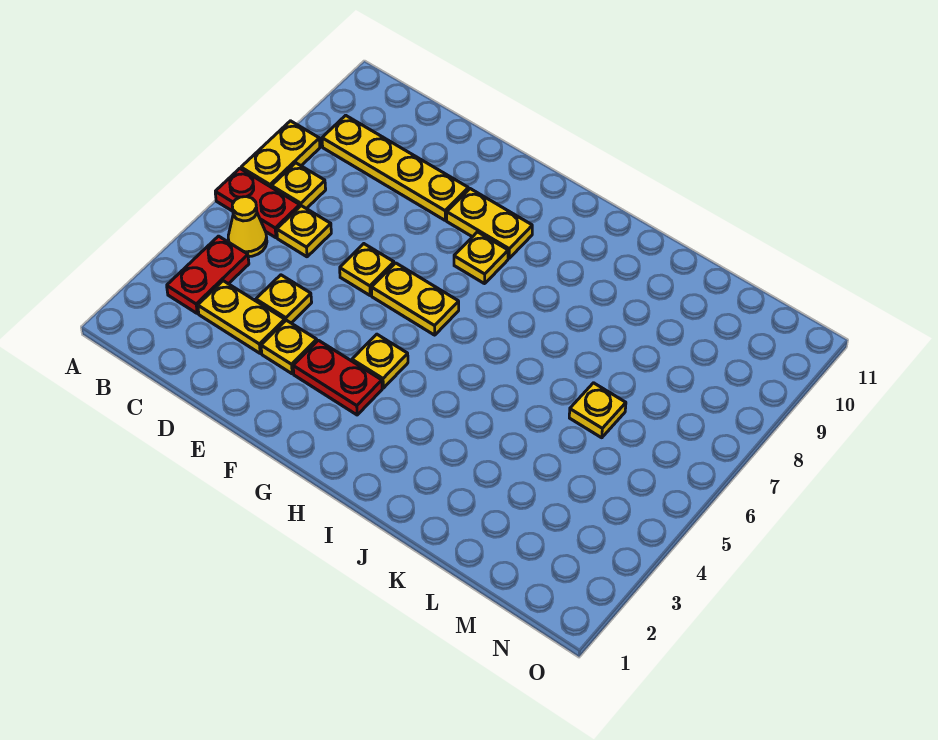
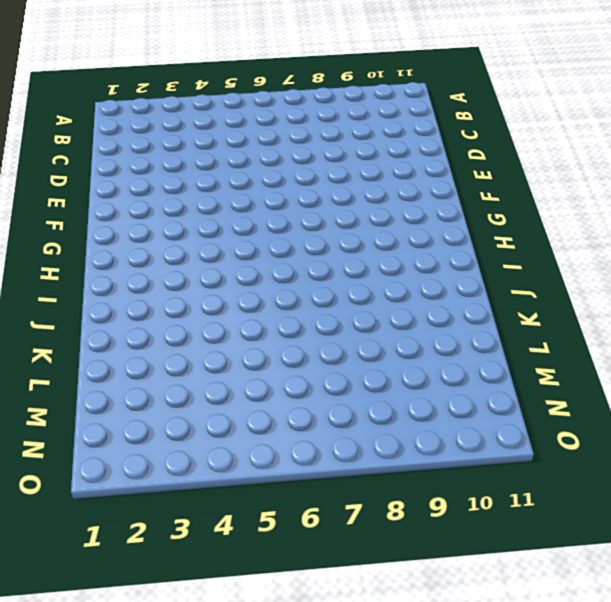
none -> red 1x2 plate [215,168,300,238]
none -> yellow 1x2 plate [241,121,320,187]
none -> red 1x2 plate [167,236,249,313]

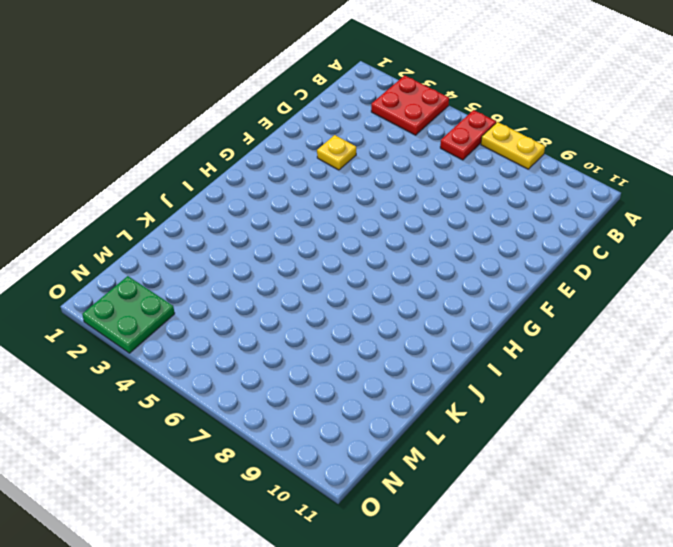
red 2x2 plate [371,76,449,135] -> red 1x2 plate [167,236,249,313]
green 2x2 plate [82,276,175,353] -> none
none -> yellow 1x1 cone [228,197,267,257]
none -> yellow 1x1 plate [272,163,326,209]
none -> yellow 1x4 plate [322,115,468,220]

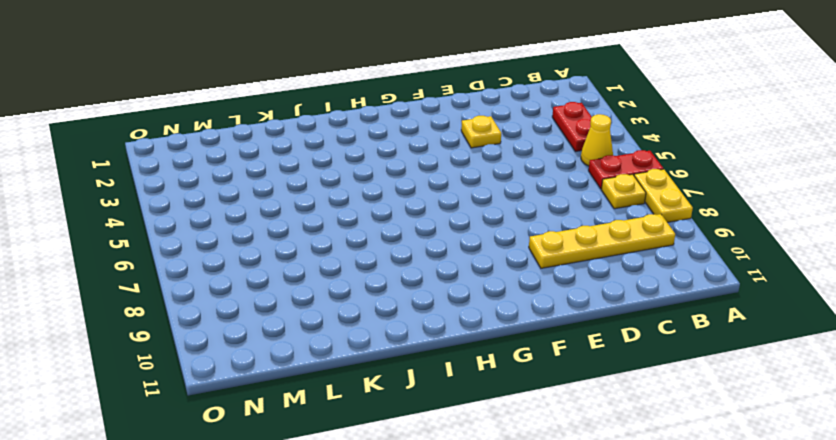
none -> yellow 1x2 plate [198,281,285,353]
none -> yellow 1x1 plate [277,206,331,257]
none -> yellow 1x1 plate [256,275,312,323]

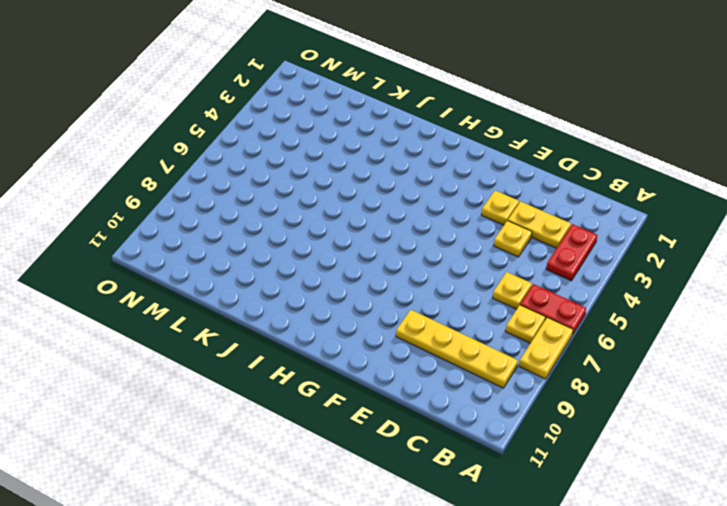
none -> yellow 1x1 cone [228,197,267,257]
none -> yellow 1x1 plate [340,244,394,295]
none -> red 1x2 plate [293,340,382,415]

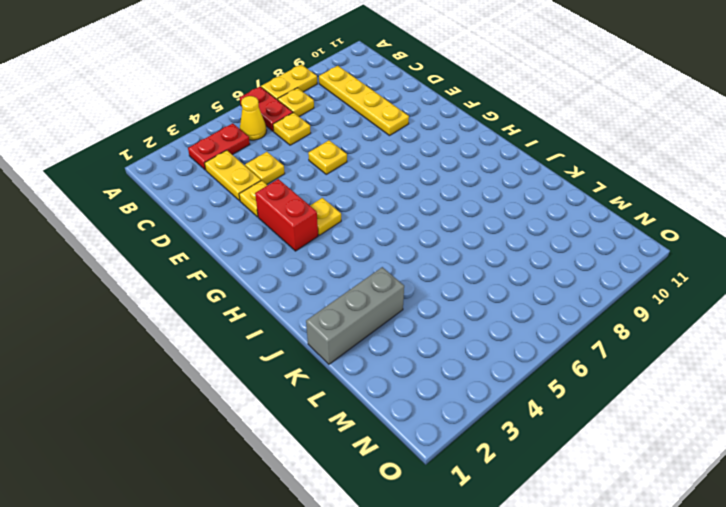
red 1x2 brick [255,179,318,251] -> red 1x2 plate [293,340,382,415]
grey 1x3 brick [306,267,404,364] -> none
none -> yellow 1x2 plate [371,263,459,335]
none -> yellow 1x2 plate [447,189,532,258]
none -> yellow 1x1 plate [454,232,508,284]

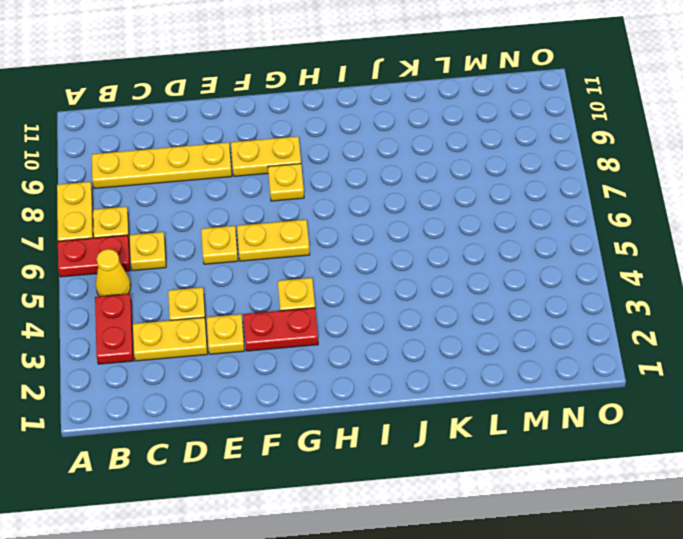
none -> yellow 1x1 plate [569,383,626,438]

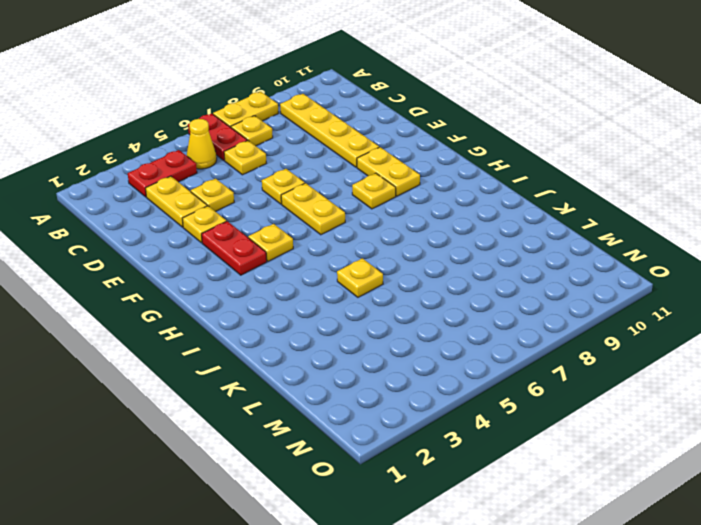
yellow 1x1 plate [337,258,383,297] -> yellow 1x1 plate moved to [569,383,626,438]

